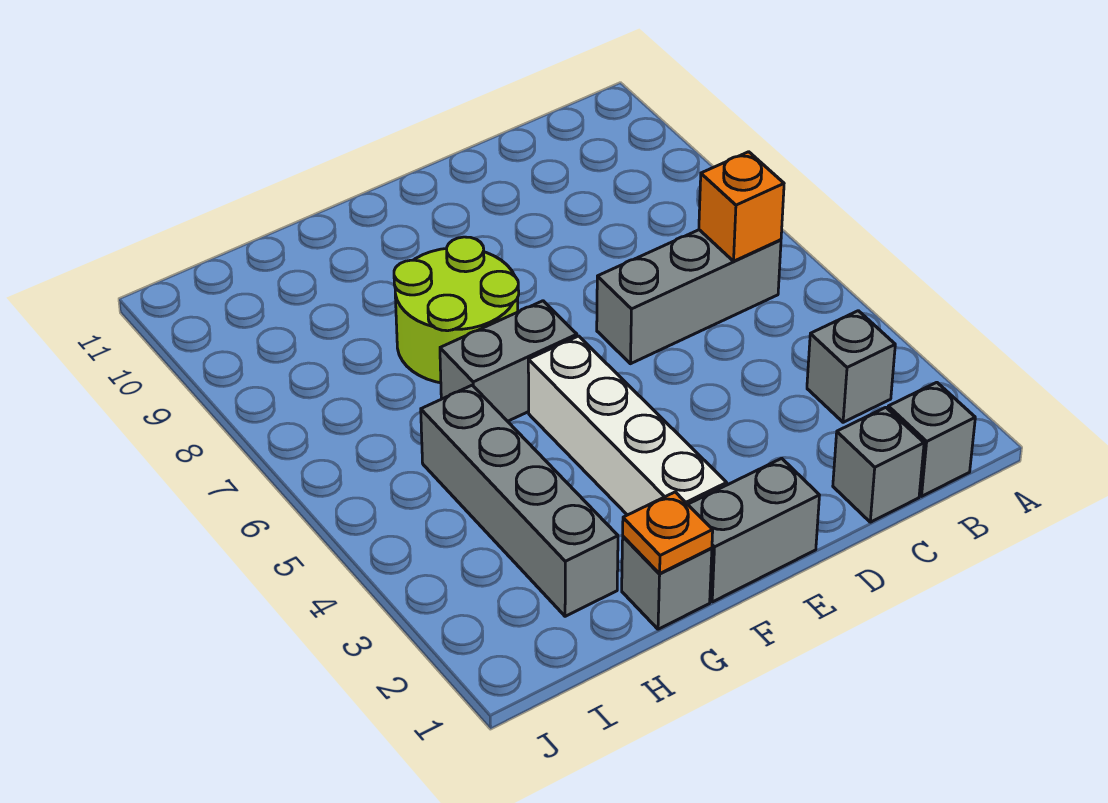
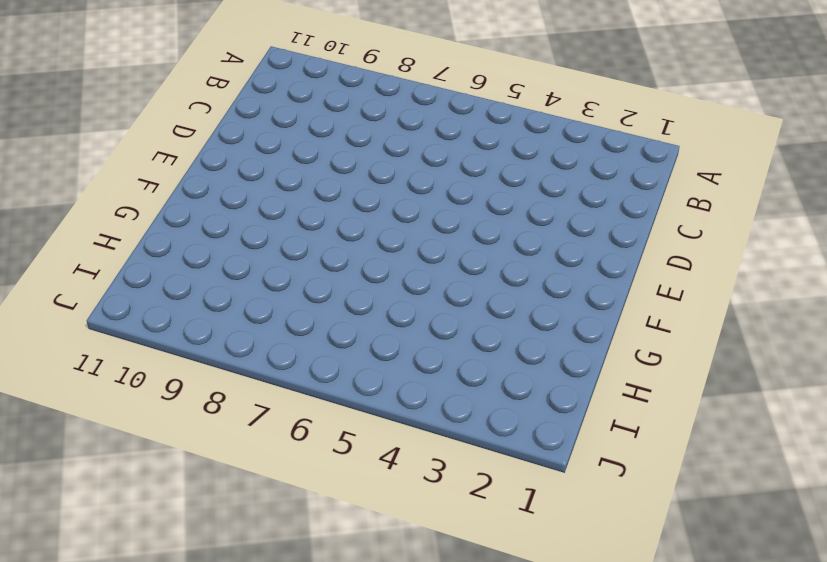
none -> grey 1x1 brick [888,382,975,496]
none -> grey 1x1 brick [807,311,895,422]
none -> grey 1x3 brick [597,230,781,364]

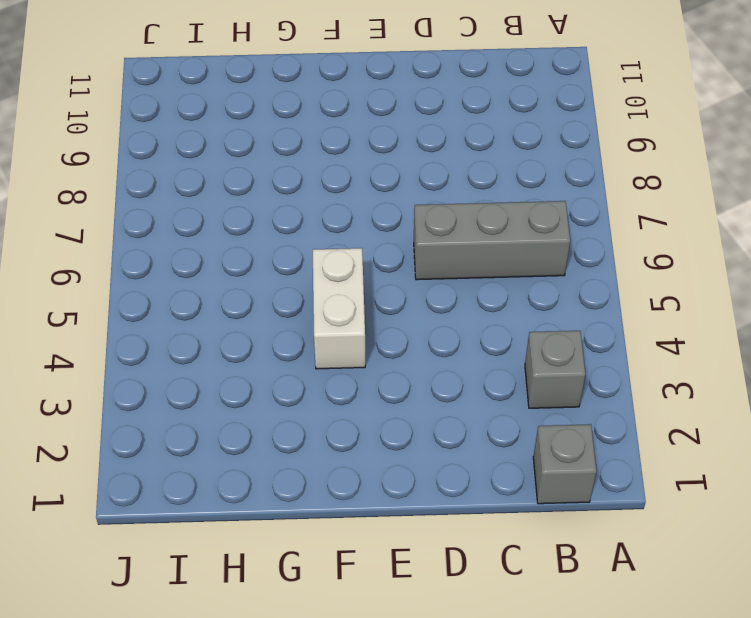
white 1x2 brick [313,248,365,369] -> white 1x4 brick [528,336,727,515]
none -> grey 1x1 brick [833,407,924,522]
none -> grey 1x2 brick [688,458,819,602]
none -> grey 1x2 brick [440,301,577,421]

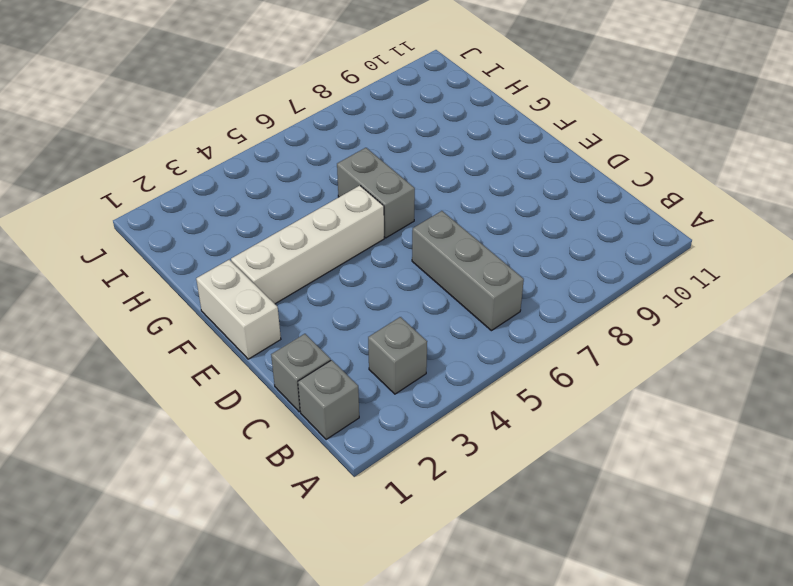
white 1x2 brick [196,260,281,359] -> grey 1x2 brick [688,458,819,602]
none -> lime 2x2 round brick [394,237,519,383]
none -> grey 1x1 brick [622,537,712,629]
none -> grey 1x4 brick [421,385,618,616]

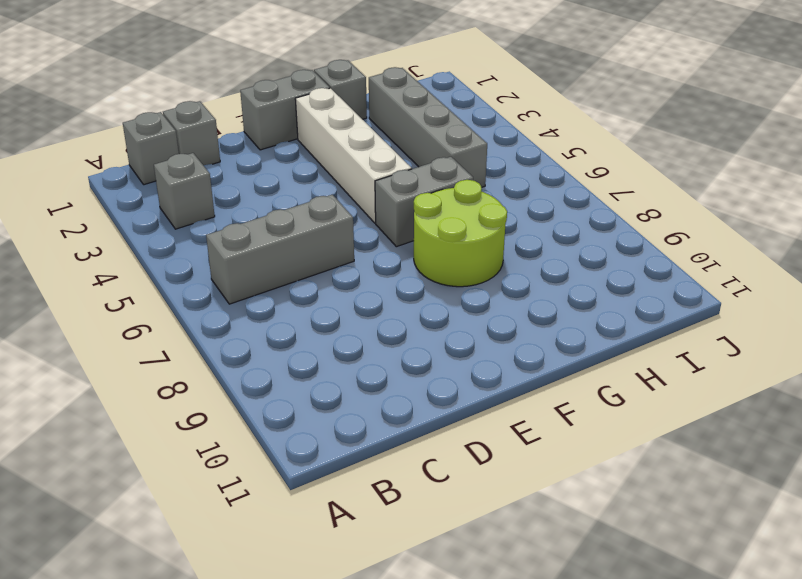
none -> orange 1x1 brick [699,152,784,261]
none -> orange 1x1 plate [623,492,713,573]

